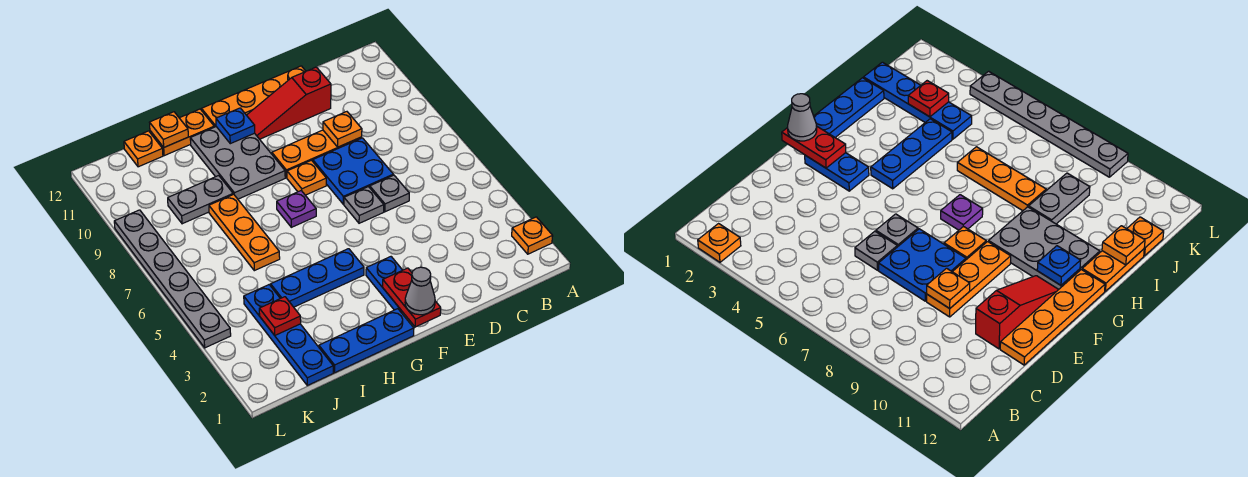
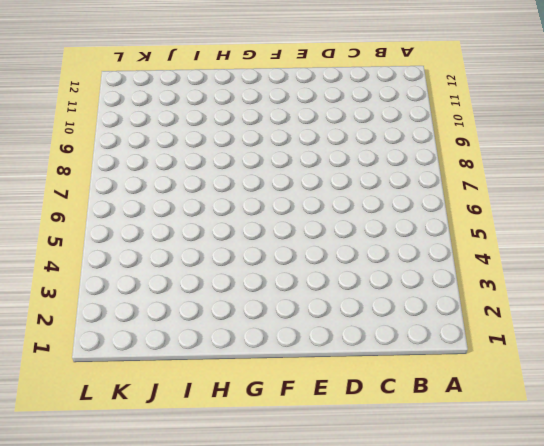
none -> orange 1x1 plate [512,217,553,254]
none -> grey 1x1 plate [370,175,409,212]
none -> blue 2x2 plate [313,138,393,204]

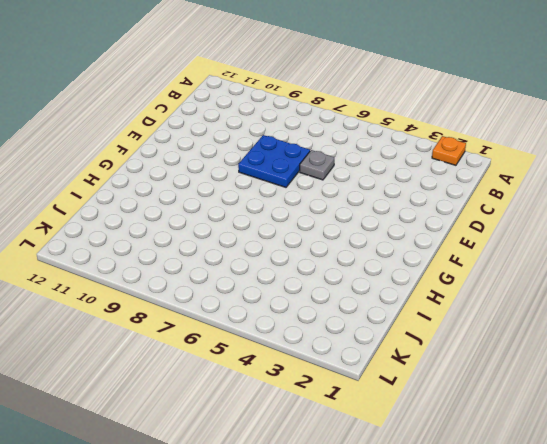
none -> orange 1x3 plate [272,130,362,178]
none -> red 1x3 slope [247,67,331,139]
none -> orange 1x4 plate [202,66,306,127]

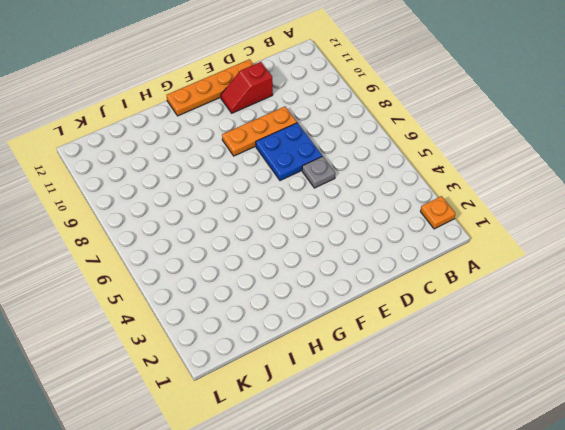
red 1x2 slope [221,62,273,113] -> red 1x3 slope [247,67,331,139]
none -> grey 1x1 plate [344,187,384,223]
none -> blue 1x2 plate [366,257,403,313]
none -> orange 1x1 plate [287,160,326,195]

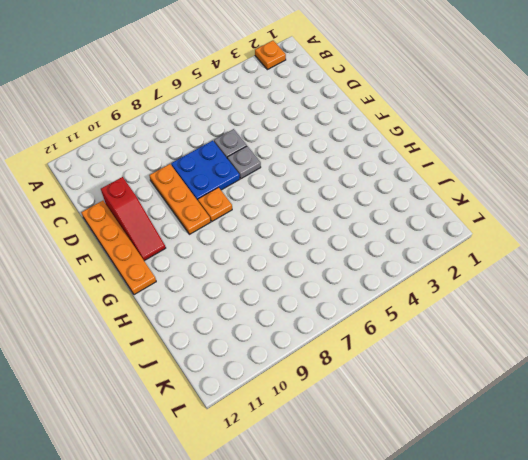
none -> blue 1x2 plate [366,257,403,313]
none -> blue 1x3 plate [319,309,414,373]
none -> blue 1x3 plate [271,249,364,307]

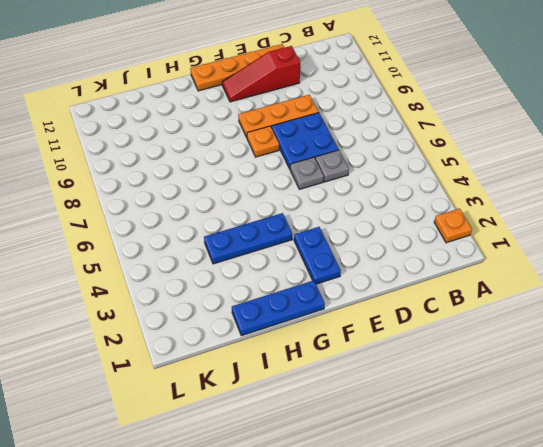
none -> purple 1x1 plate [277,191,316,227]
none -> grey 2x3 plate [190,127,285,199]
none -> orange 1x2 plate [150,109,214,156]

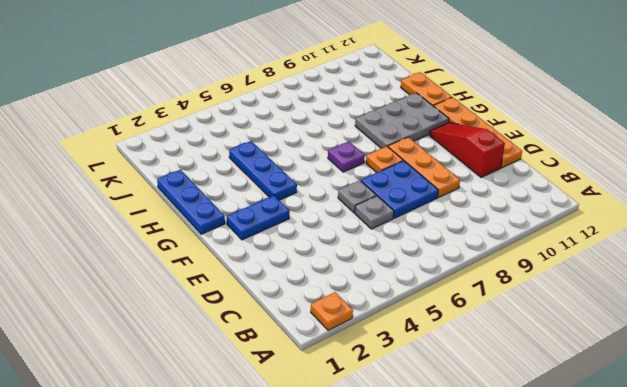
none -> orange 1x3 plate [209,194,280,271]
none -> grey 1x2 plate [168,175,233,224]
none -> blue 1x4 plate [244,285,333,385]

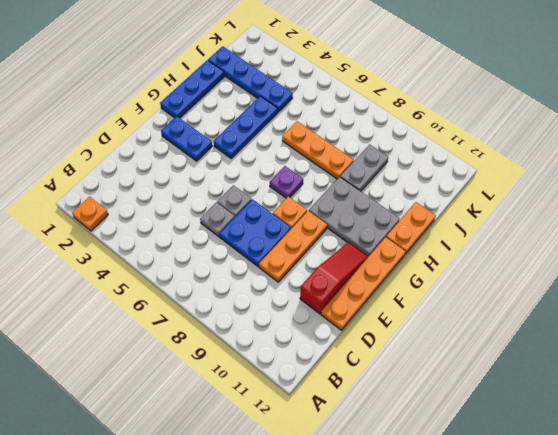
none -> orange 1x1 plate [124,131,163,167]
none -> grey 1x6 plate [114,210,231,348]
none -> orange 1x1 plate [323,112,362,147]

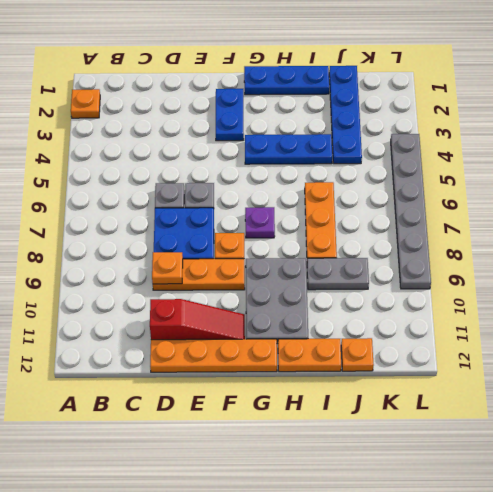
none -> red 1x2 plate [383,268,441,327]
none -> blue 1x1 plate [216,108,255,144]
none -> orange 1x1 plate [150,112,188,147]

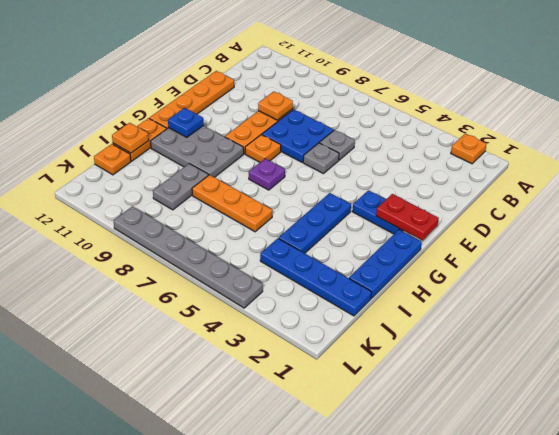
none -> red 1x3 slope [247,67,331,139]
none -> red 1x1 plate [259,297,301,335]
none -> grey 1x1 cone [405,267,435,315]

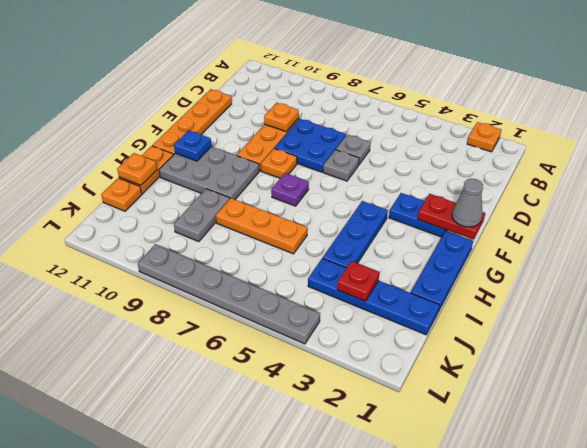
none -> red 1x3 slope [247,67,331,139]

